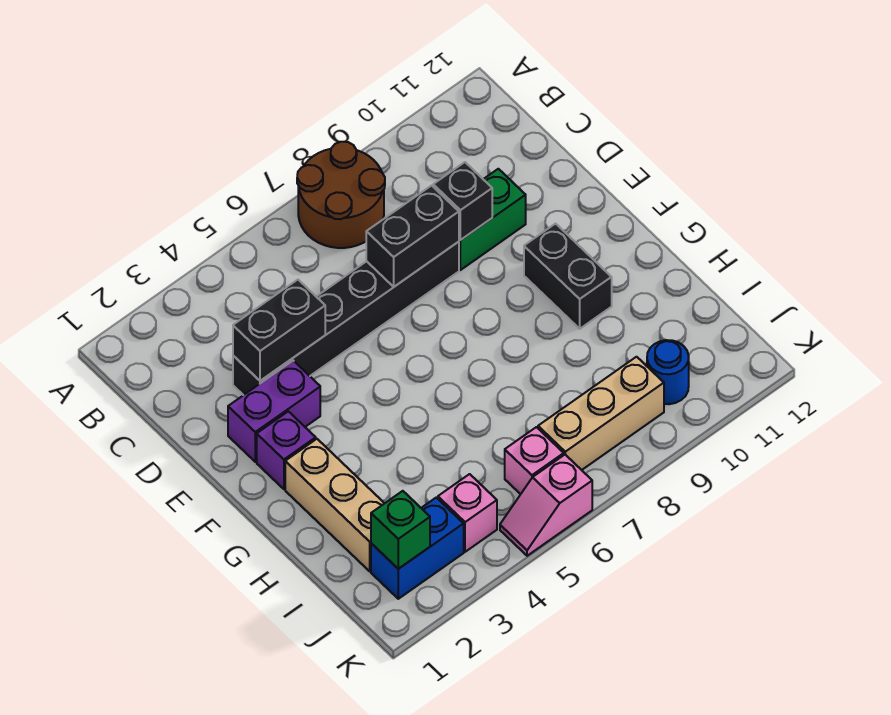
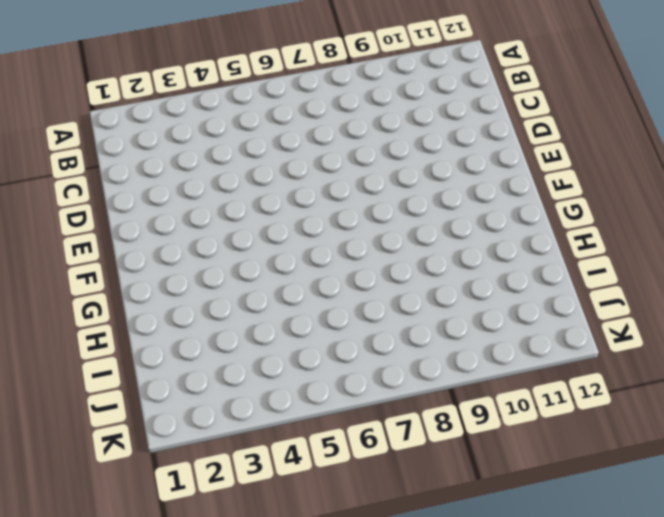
none -> brown 2x2 round brick [297,142,385,248]
none -> black 1x6 brick [233,242,459,395]
none -> green 1x2 brick [459,169,526,270]

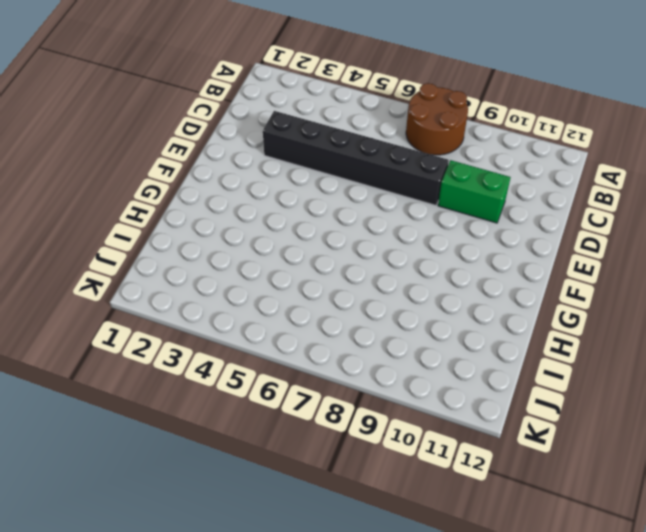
none -> purple 1x2 brick [228,361,320,462]
none -> purple 1x1 brick [257,411,316,489]
none -> black 1x2 brick [524,224,612,329]

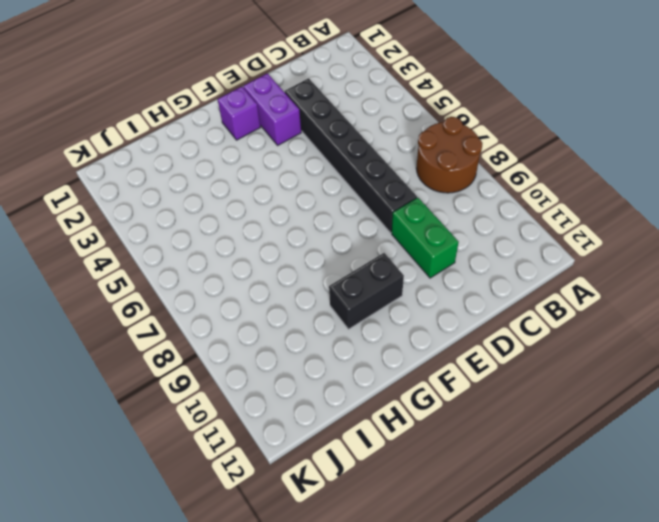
none -> tan 1x3 brick [285,439,384,571]
none -> blue 1x2 brick [371,498,464,599]
none -> pink 1x1 brick [438,474,497,552]

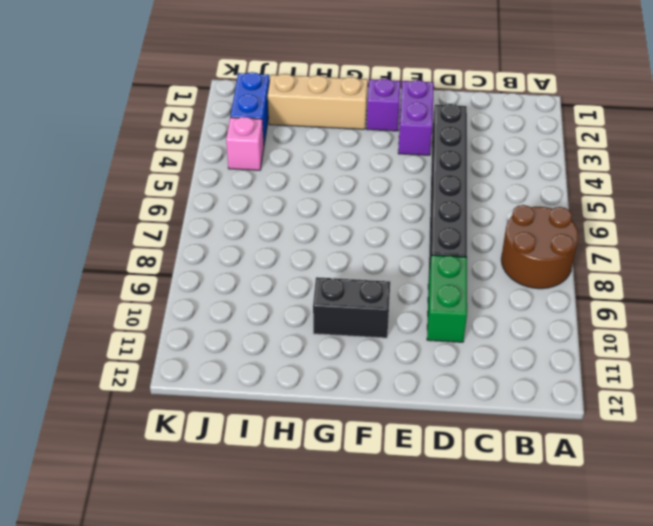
none -> pink 1x1 brick [505,427,564,494]
none -> tan 1x3 brick [538,357,664,470]
none -> blue 1x1 round brick [647,340,689,404]

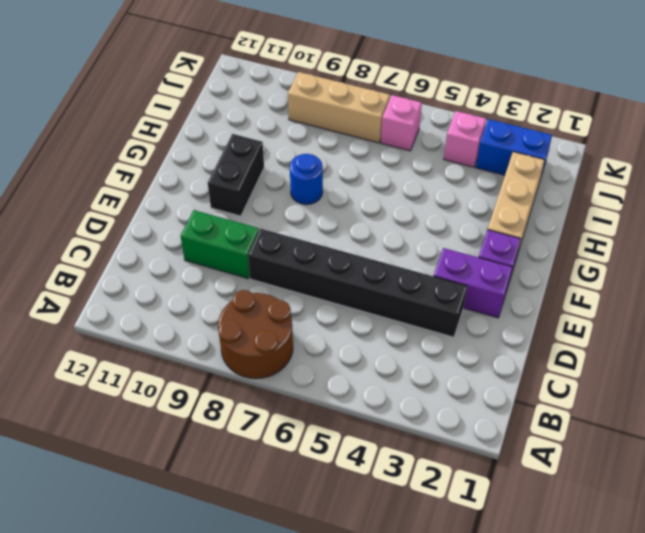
blue 1x1 round brick [290,154,323,205] -> blue 1x1 round brick moved to [647,340,689,404]
none -> pink 1x2 slope [500,455,592,556]
none -> black 1x2 brick [233,280,325,381]
none -> black 1x2 brick [366,186,459,287]

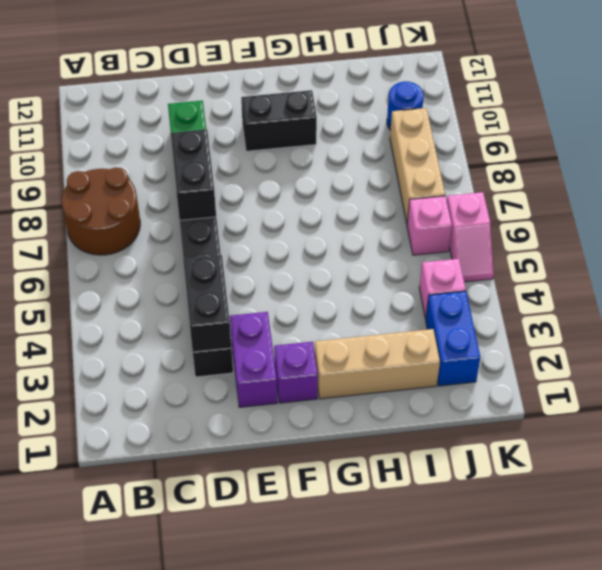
none -> black 1x1 brick [433,162,492,240]
none -> green 1x1 brick [371,491,430,569]

